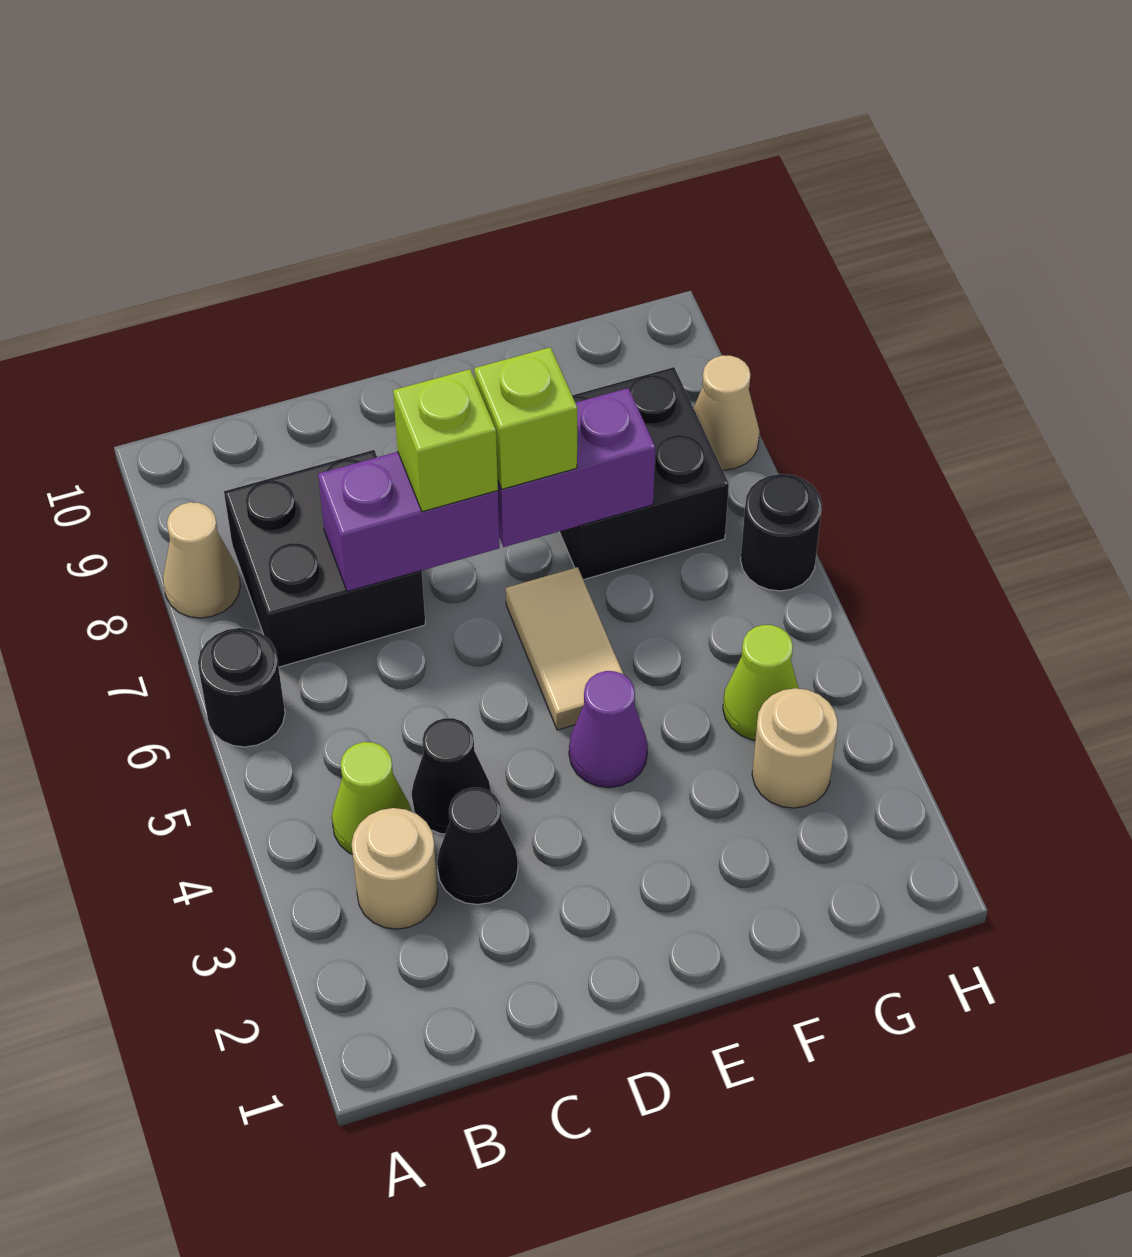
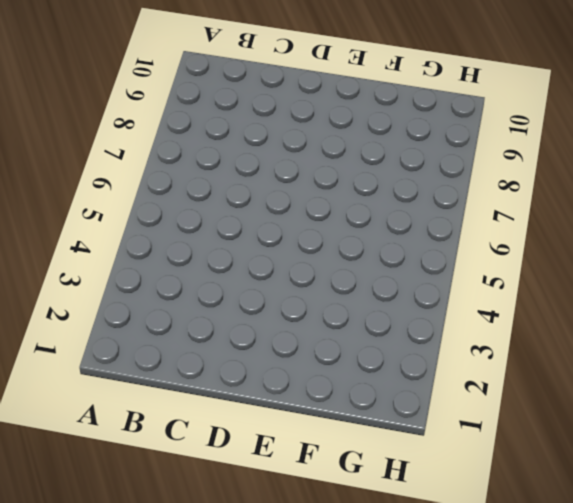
none -> black 1x1 round brick [198,628,285,747]
none -> tan 1x1 cone [163,502,240,618]
none -> tan 1x1 round brick [352,808,438,929]

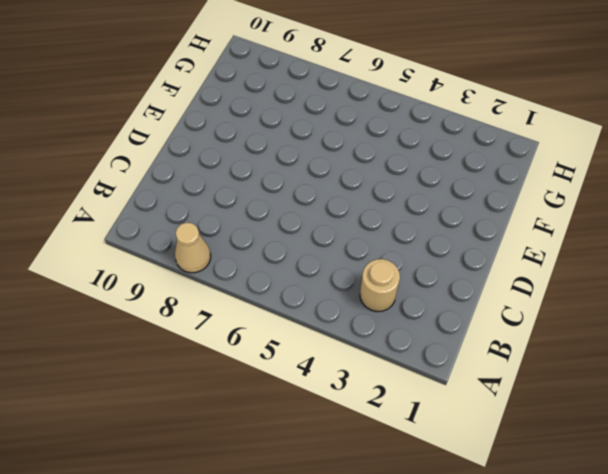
none -> black 1x1 round brick [198,628,285,747]
none -> lime 1x1 cone [332,742,411,854]
none -> black 2x2 brick [224,450,425,667]

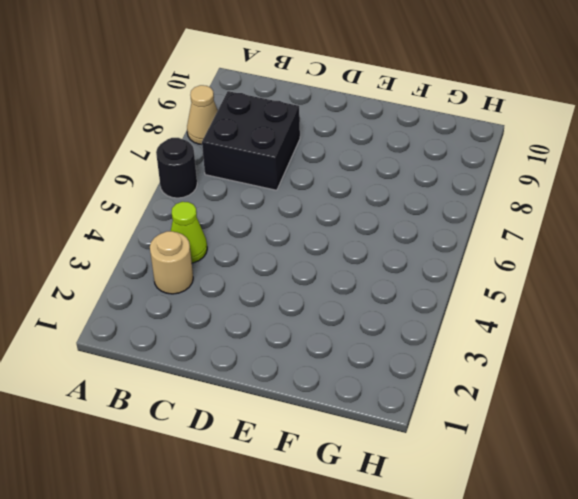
none -> black 1x1 cone [437,788,518,904]
none -> black 1x1 cone [412,718,491,834]
none -> purple 1x1 cone [569,671,648,788]

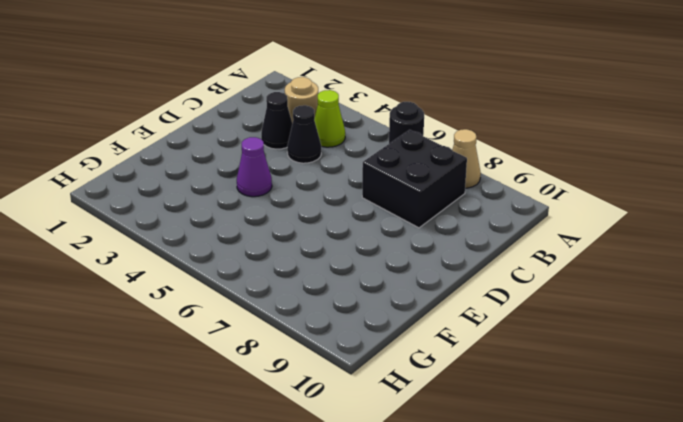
none -> tan 1x2 tile [506,567,623,730]
none -> black 2x2 brick [559,367,729,580]
none -> tan 1x1 round brick [752,688,838,808]

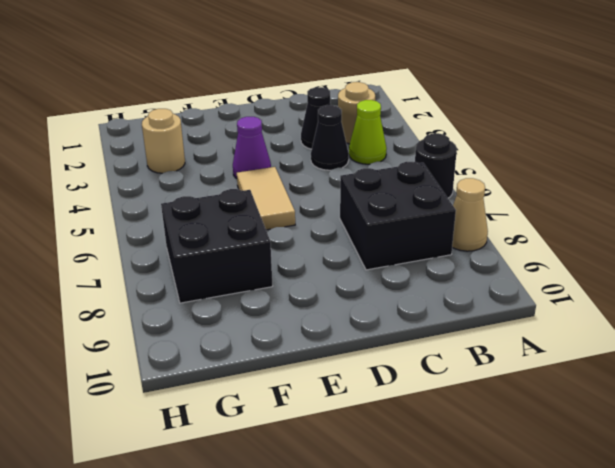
none -> lime 1x1 cone [723,625,799,740]
none -> black 1x1 round brick [741,474,822,591]
none -> tan 1x1 cone [694,355,759,470]

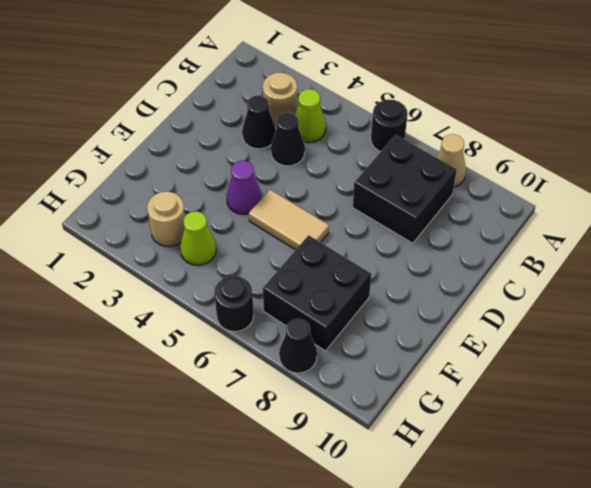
black 1x1 cone [279,319,317,373] -> tan 1x1 cone [694,355,759,470]
none -> purple 1x2 brick [318,452,500,592]
none -> purple 1x2 brick [498,388,655,547]
none -> lime 1x1 brick [393,369,498,512]

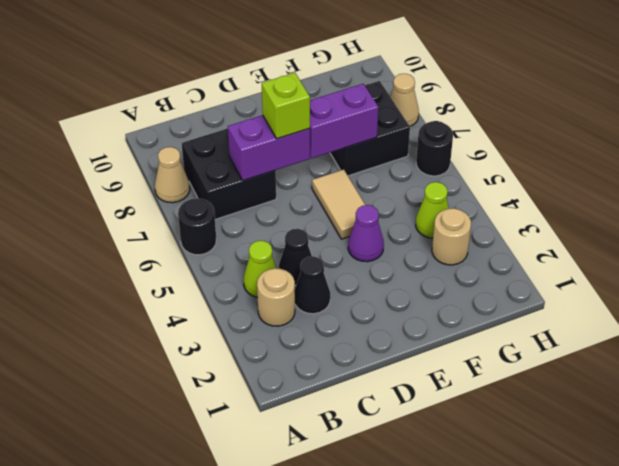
none -> lime 1x1 brick [474,347,577,489]

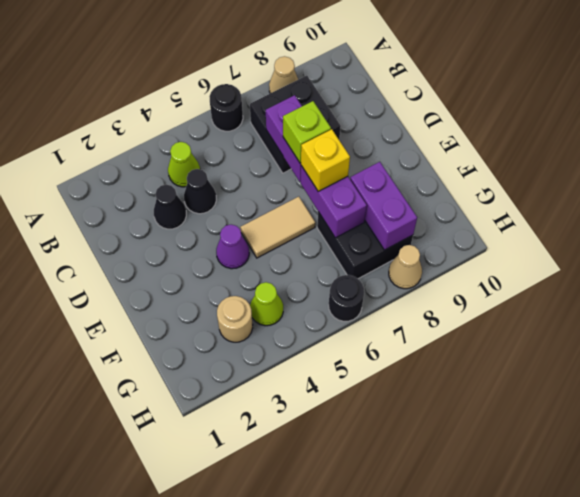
yellow 1x1 brick [301,129,350,192] -> lime 1x1 brick [474,347,577,489]
purple 1x2 brick [350,162,417,250] -> none
none -> tan 1x1 round brick [352,808,438,929]

